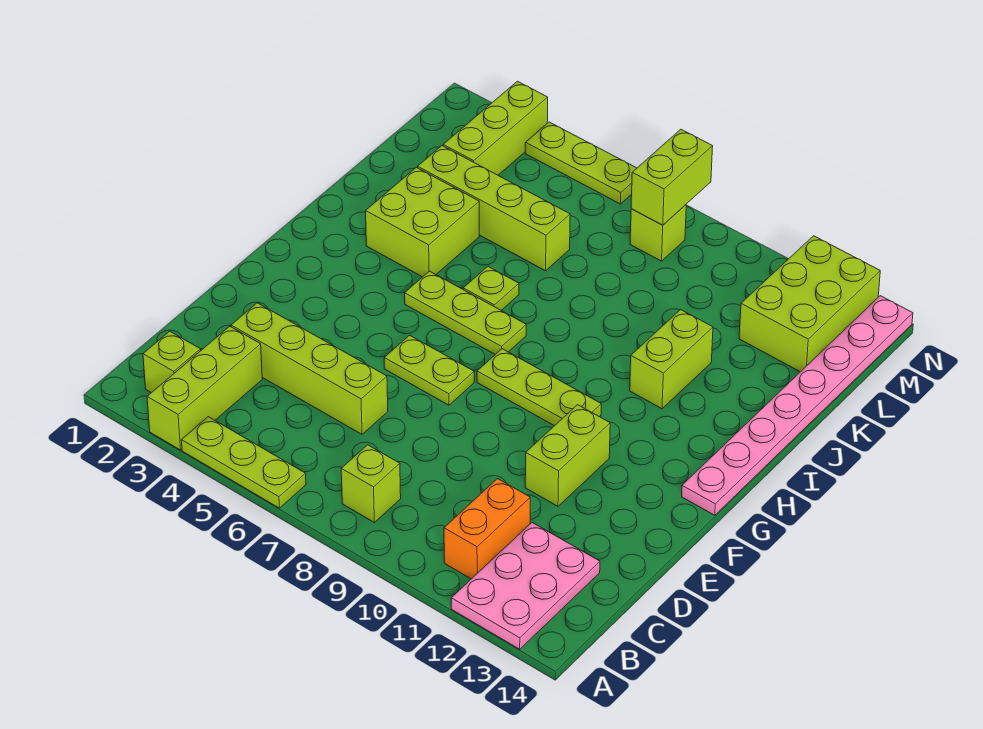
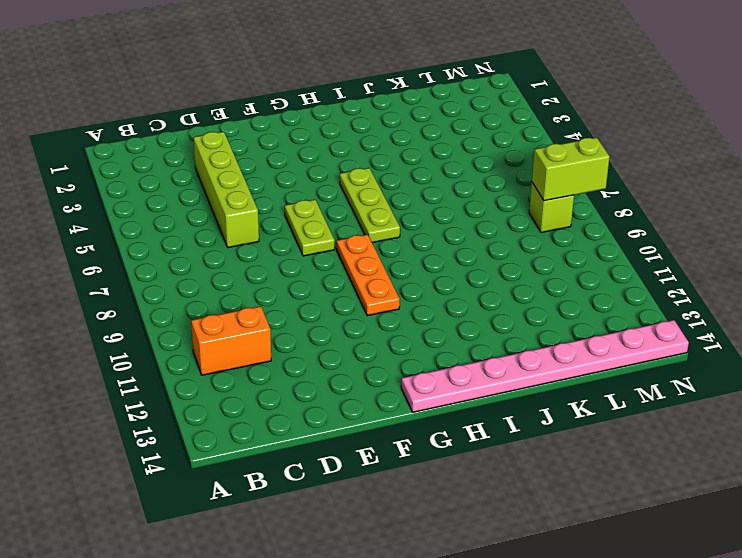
orange 1x3 plate [337,234,400,316] -> lime 1x3 plate [477,349,601,426]
none -> lime 1x3 brick [147,326,262,450]
none -> lime 1x3 plate [181,417,306,508]
none -> pink 2x3 plate [451,523,600,649]

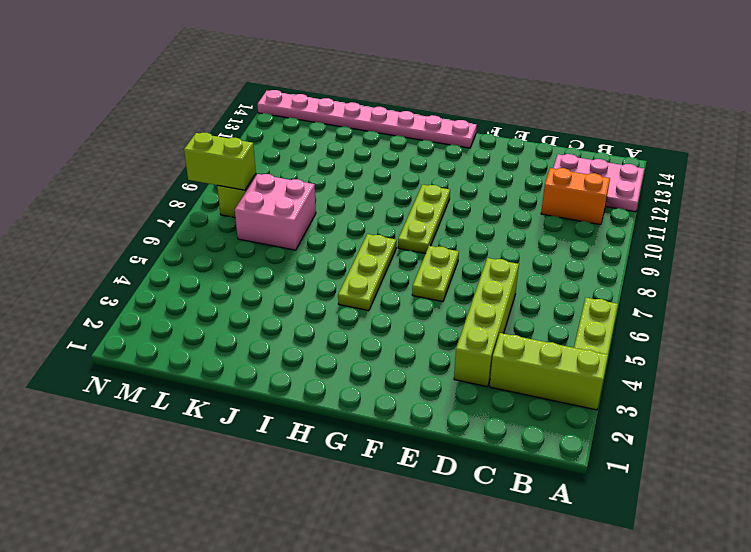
pink 2x2 brick [235,174,316,250] -> none
none -> lime 1x1 brick [143,331,201,393]
none -> lime 1x1 brick [341,445,401,522]
none -> lime 1x2 brick [525,405,610,506]

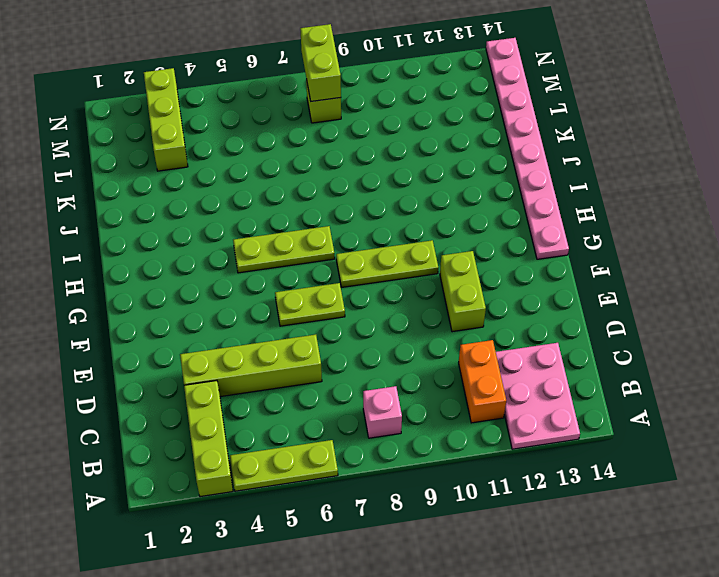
pink 1x1 brick [363,386,402,438] -> lime 1x1 brick [341,445,401,522]
none -> lime 1x1 brick [143,331,201,393]
none -> lime 2x2 brick [366,167,479,277]
none -> lime 1x1 plate [463,266,519,310]

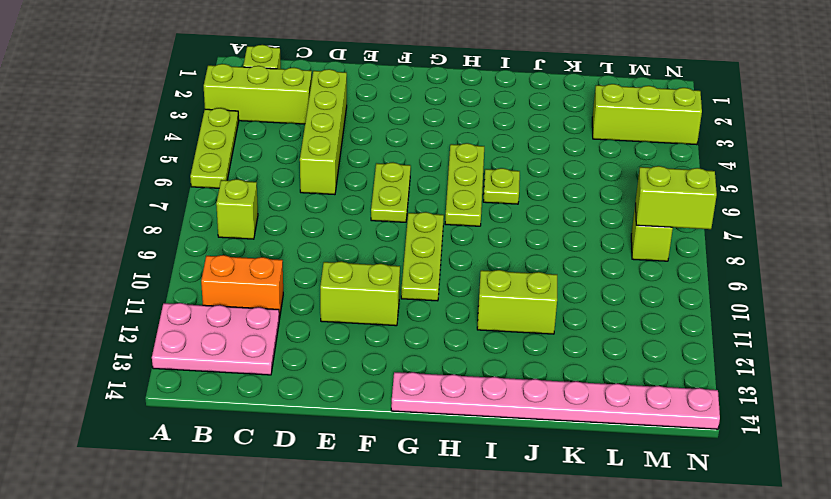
none -> lime 2x2 brick [366,167,479,277]
none -> lime 1x4 brick [418,146,570,271]
none -> lime 2x3 brick [739,236,880,372]

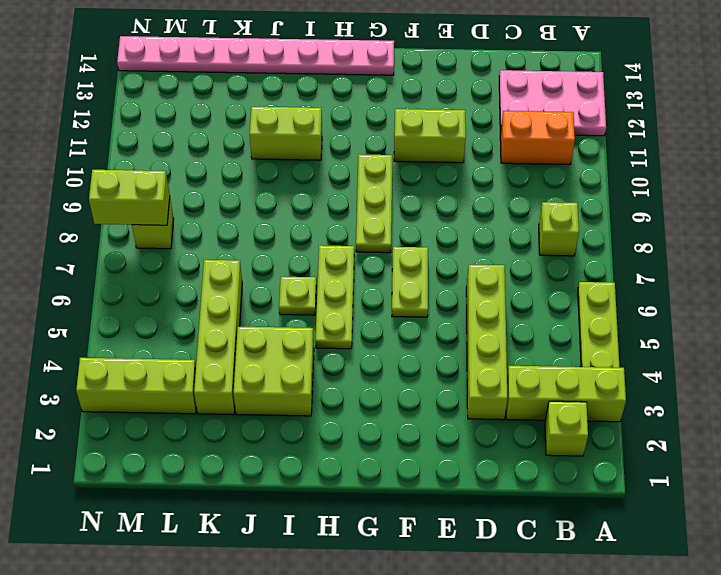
none -> lime 2x3 brick [739,236,880,372]
none -> lime 1x3 plate [525,122,637,204]

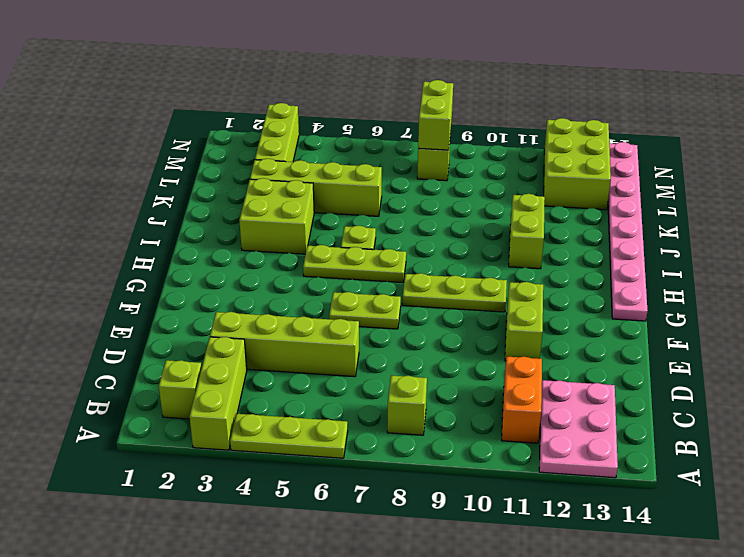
none -> lime 1x3 plate [525,122,637,204]

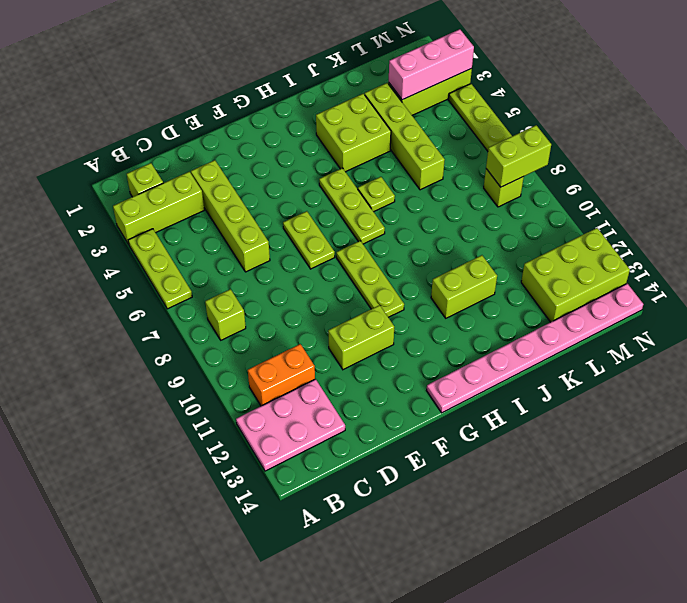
pink 1x3 brick [389,29,474,100] -> none

